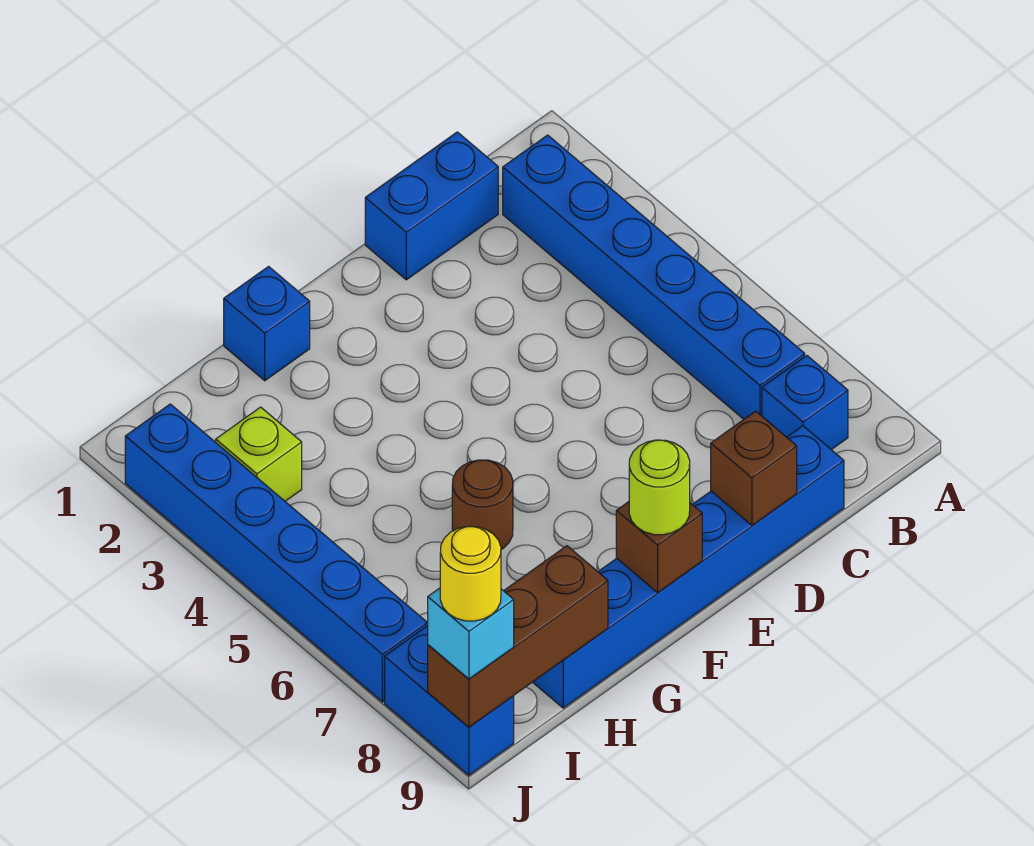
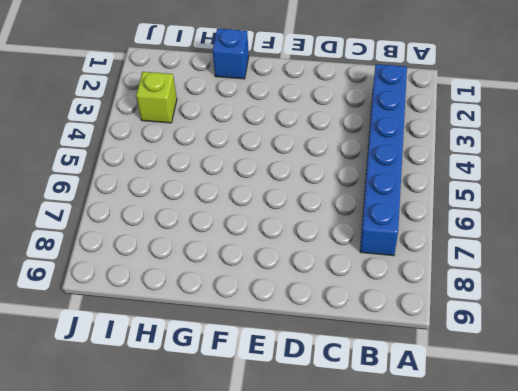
none -> blue 1x1 brick [762,355,848,450]
none -> blue 1x2 brick [365,132,498,280]
none -> blue 1x6 brick [533,426,844,708]

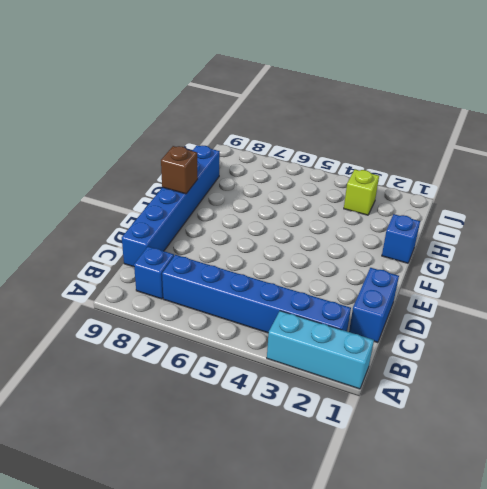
cyan 1x3 brick [267,311,374,389] -> none
none -> brown 1x1 round brick [452,460,513,549]
none -> blue 1x6 brick [125,404,427,702]
none -> blue 1x2 brick [385,626,514,775]

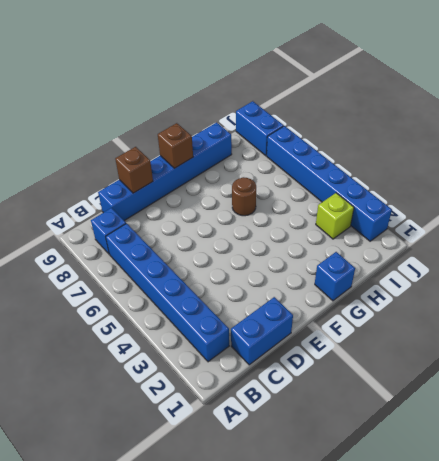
none -> brown 1x3 brick [428,546,608,727]
none -> lime 1x1 round brick [629,440,690,535]
none -> cyan 1x1 brick [427,588,514,679]

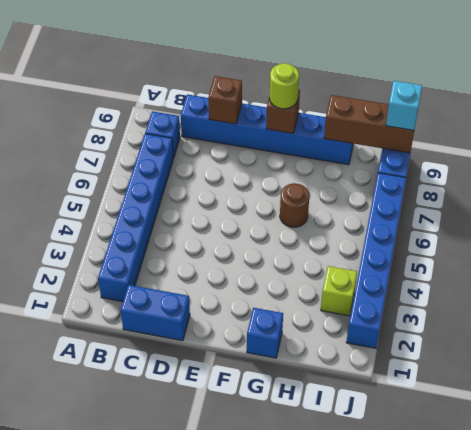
none -> yellow 1x1 round brick [440,526,501,621]

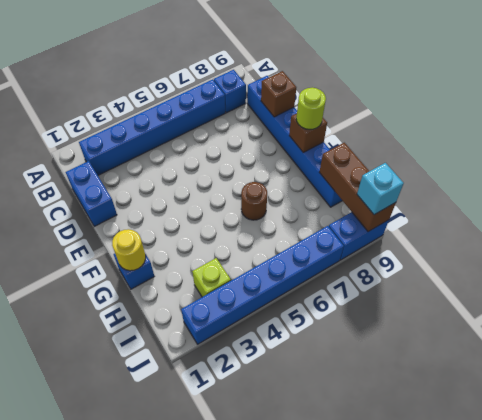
yellow 1x1 round brick [112,229,146,271] -> yellow 1x1 round brick moved to [440,526,501,621]

